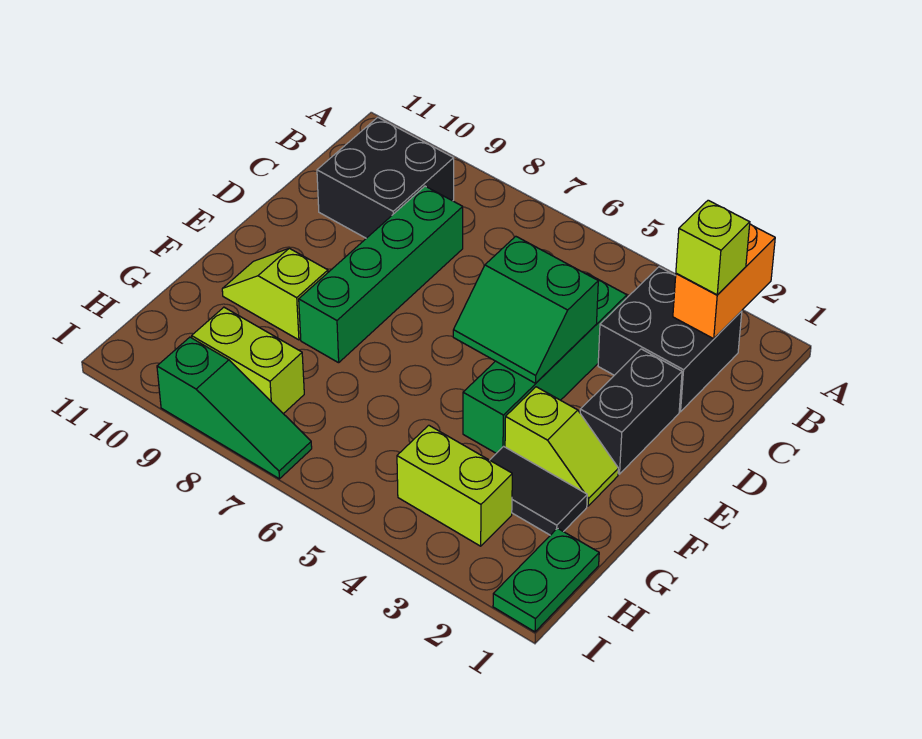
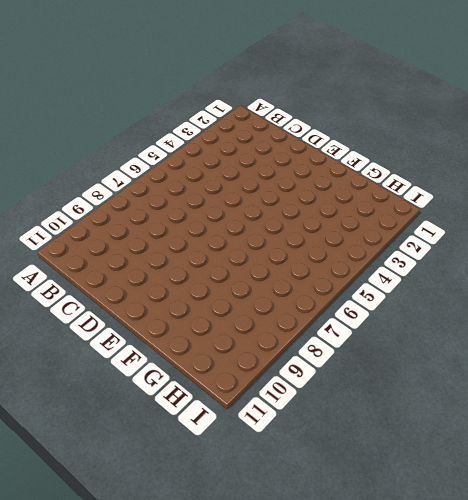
none -> black 2x2 brick [598,267,742,412]
none -> black 2x2 brick [317,117,454,238]
none -> green 1x4 brick [463,274,627,453]

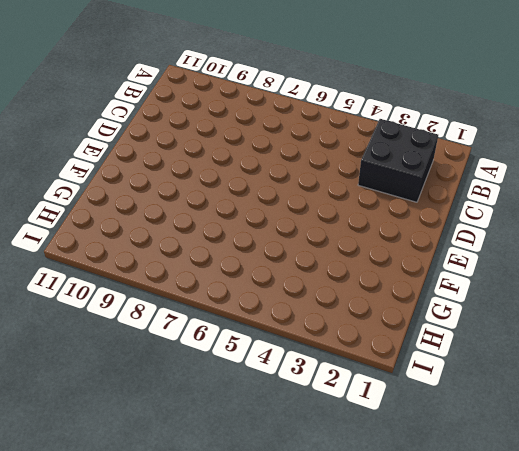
none -> black 2x2 brick [317,117,454,238]
none -> green 1x4 brick [463,274,627,453]
none -> green 1x4 brick [299,186,463,363]

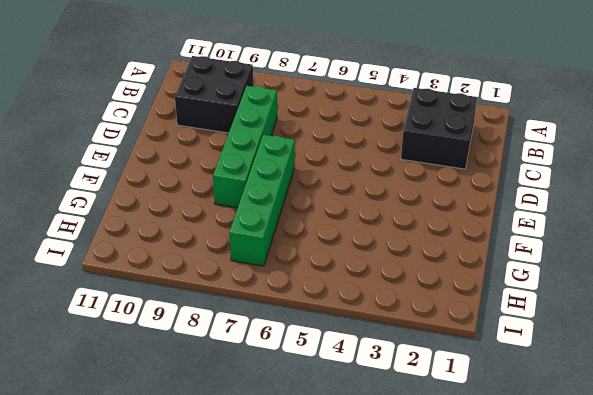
green 1x4 brick [229,135,295,266] -> green 1x4 brick moved to [463,274,627,453]
none -> black 1x2 brick [580,349,682,474]
none -> lime 1x2 slope [505,387,618,506]
none -> lime 1x2 slope [222,248,328,340]

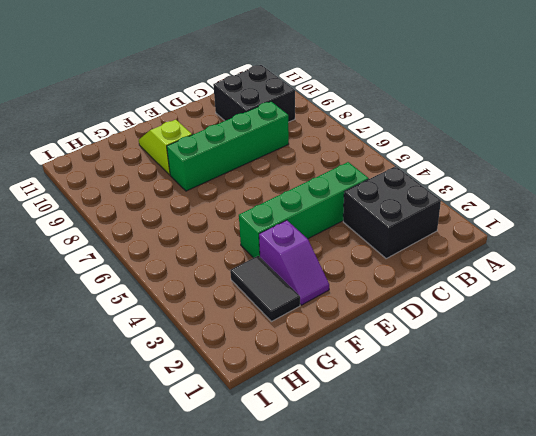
purple 1x2 slope [259,220,329,305] -> lime 1x2 slope [505,387,618,506]
none -> black 1x2 brick [580,349,682,474]
none -> green 1x2 plate [493,528,599,632]
none -> lime 1x2 brick [397,425,512,546]

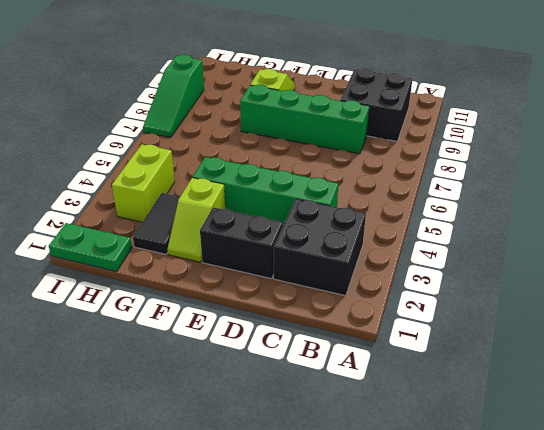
none -> lime 1x2 brick [192,307,304,414]
none -> orange 1x2 brick [673,224,775,339]
none -> green 2x2 slope [453,236,598,383]

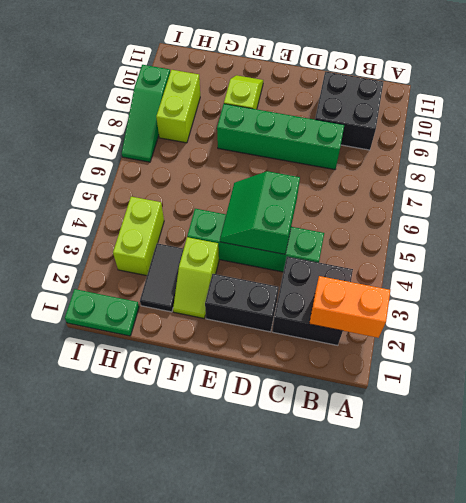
none -> lime 1x1 brick [676,200,750,295]

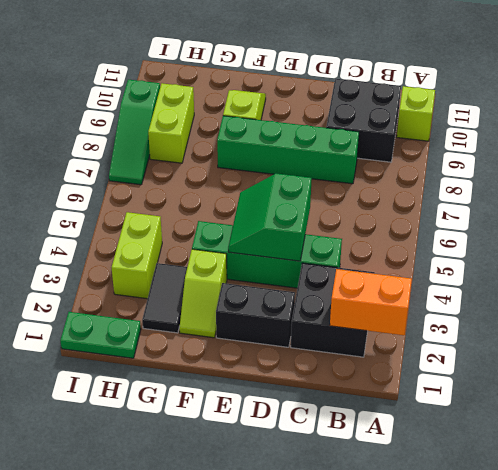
lime 1x1 brick [397,86,435,141] -> lime 1x1 brick moved to [676,200,750,295]

